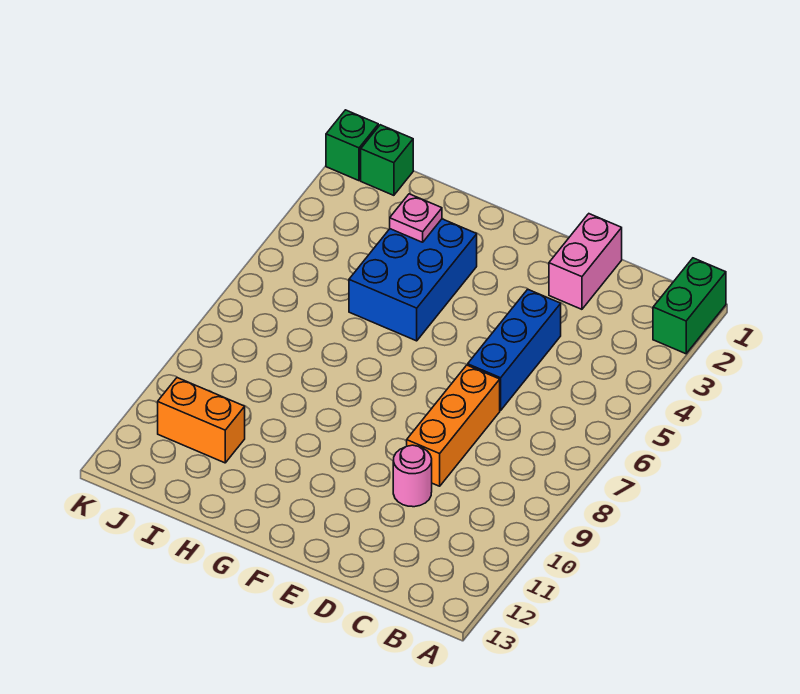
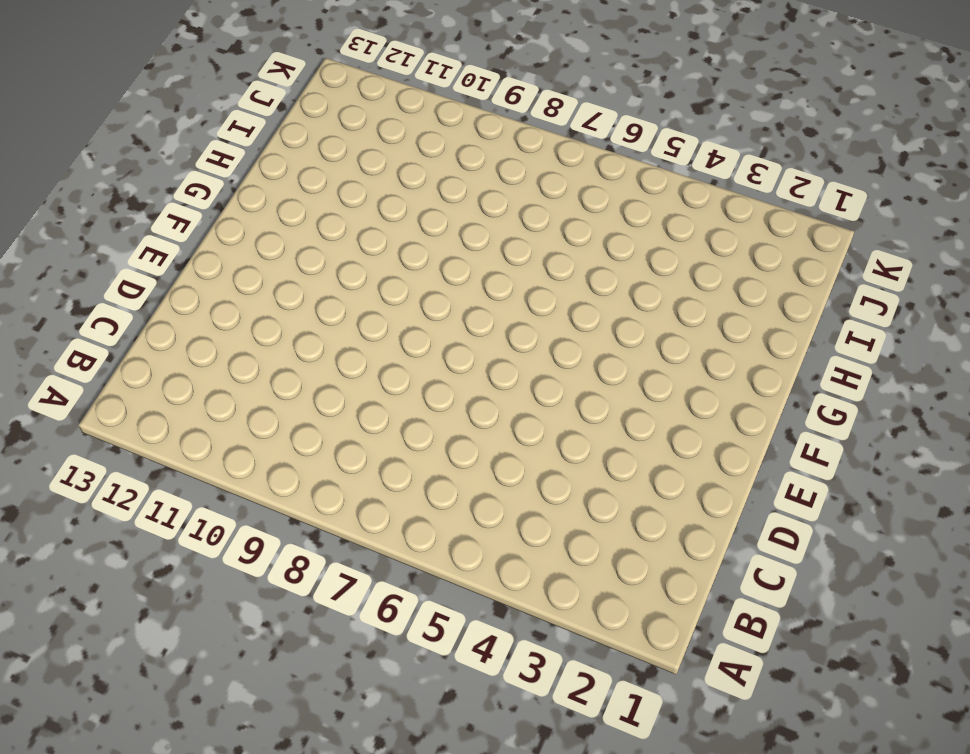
none -> green 1x2 brick [653,258,726,354]
none -> pink 1x2 brick [549,214,622,309]

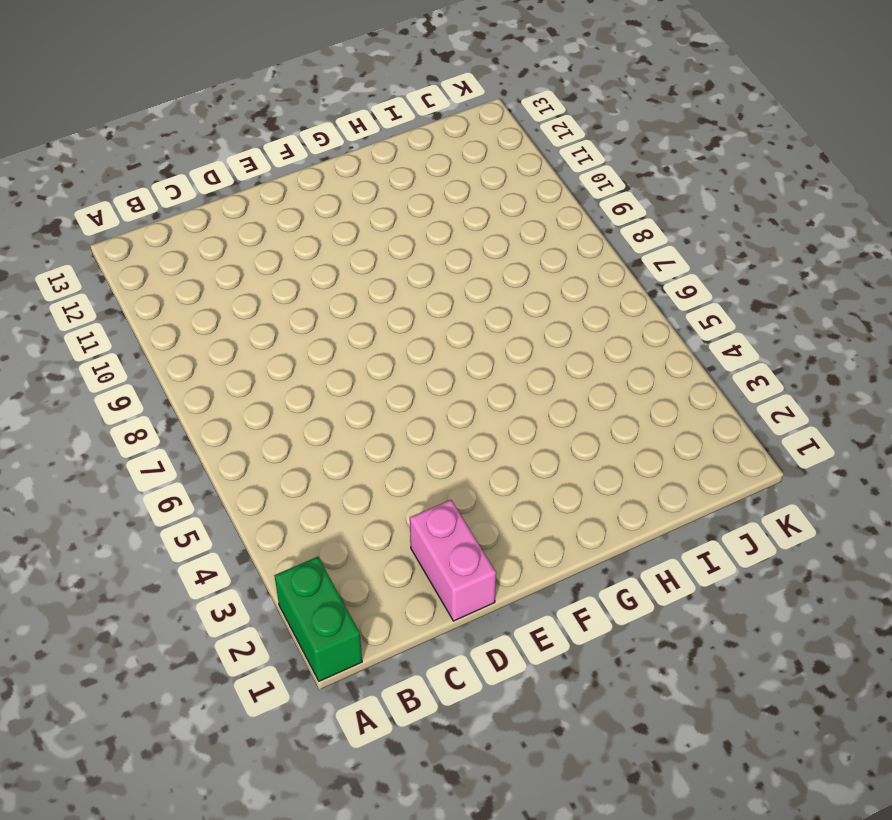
none -> blue 1x3 brick [468,289,561,410]
none -> orange 1x3 brick [407,365,500,486]

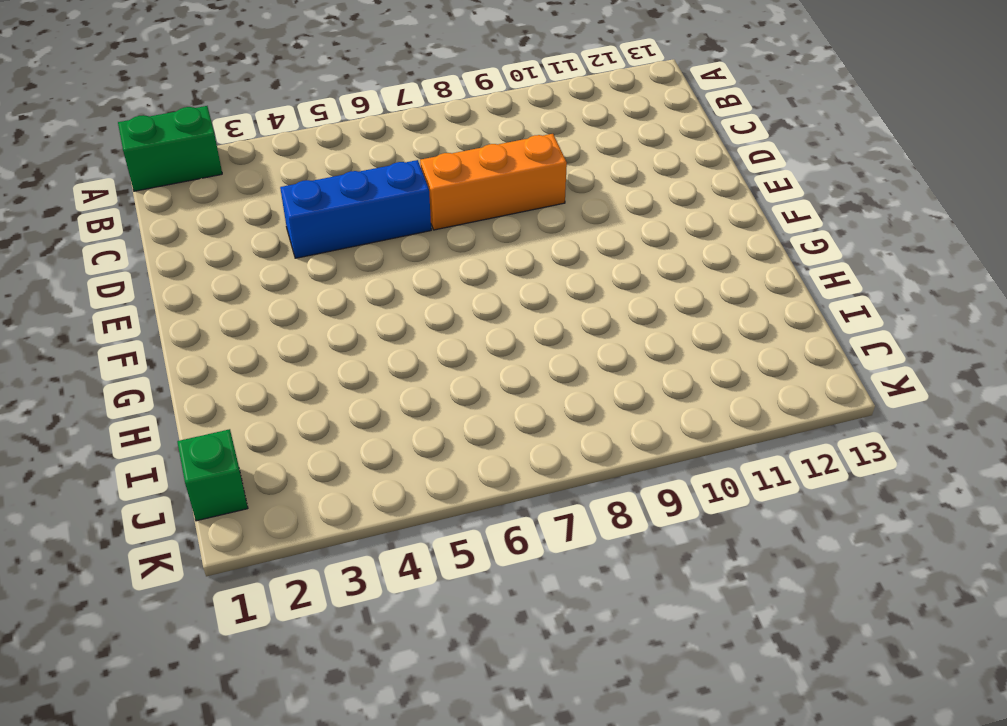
none -> pink 1x2 brick [549,214,622,309]
none -> pink 1x1 round brick [393,445,432,507]

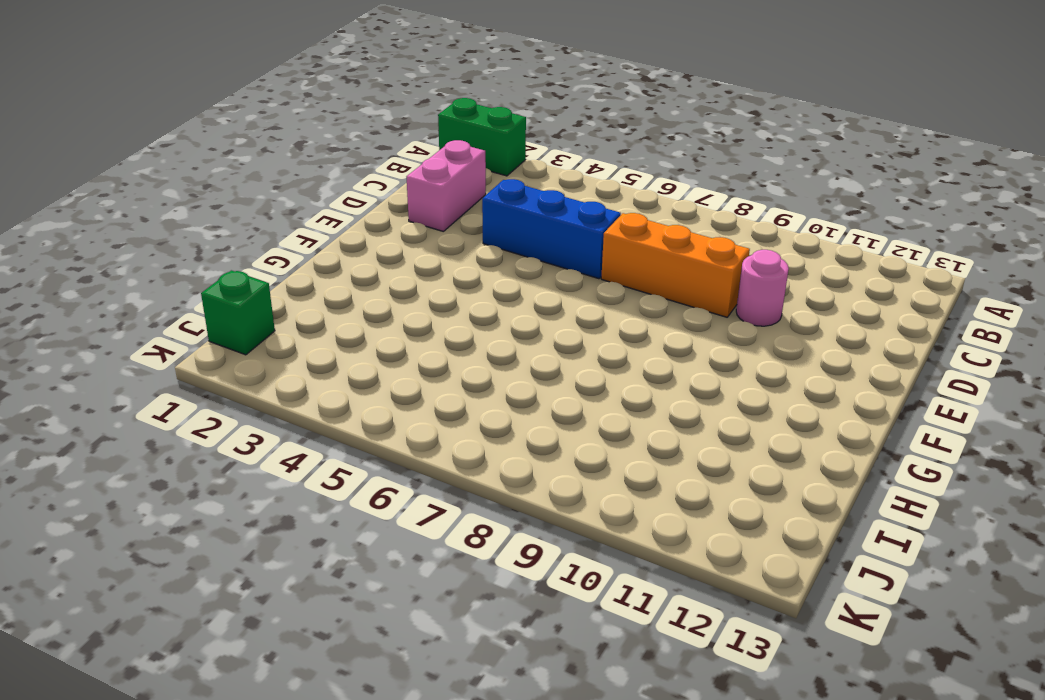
pink 1x2 brick [406,140,486,232] -> pink 1x2 brick turned to [549,214,622,309]
none -> blue 2x3 brick [349,219,477,341]
none -> orange 1x2 brick [158,378,245,463]

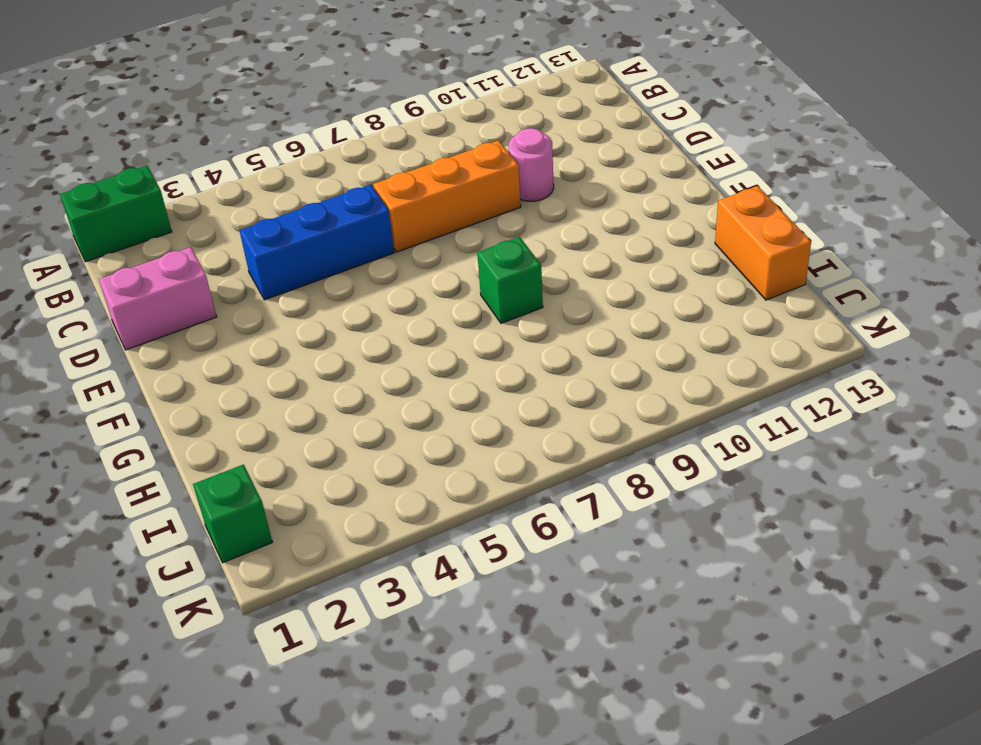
green 1x1 brick [477,237,543,323] -> green 1x1 brick moved to [326,110,378,181]
orange 1x2 brick [715,186,811,300] -> orange 1x2 brick moved to [158,378,245,463]
none -> blue 2x3 brick [349,219,477,341]
none -> pink 1x1 plate [390,194,442,242]

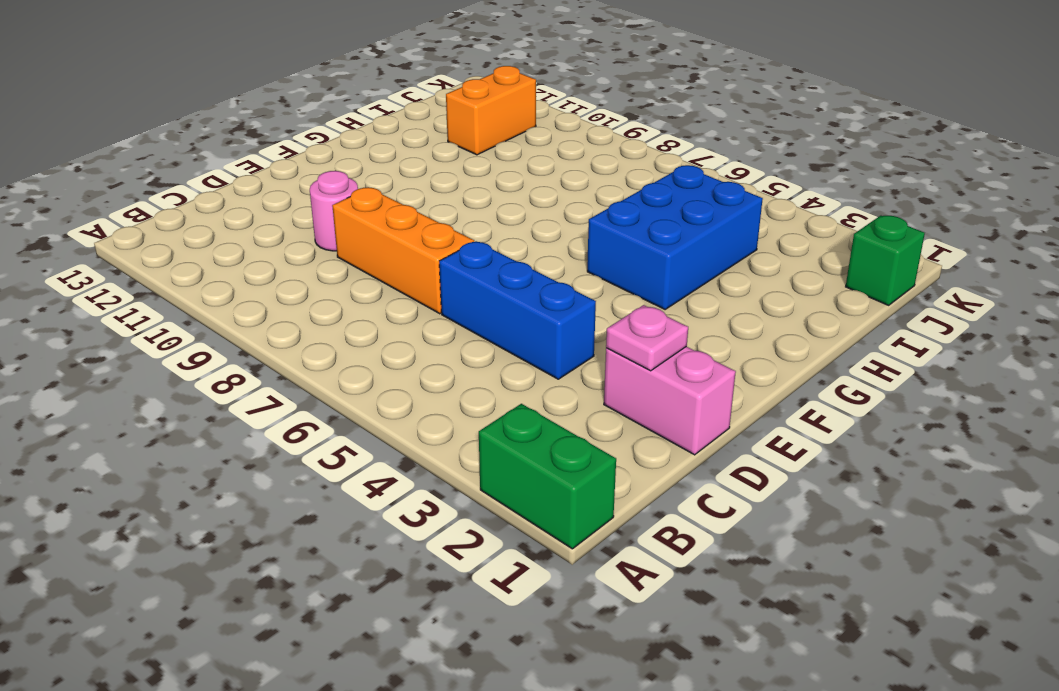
pink 1x1 plate [606,305,688,371] -> pink 1x1 plate moved to [390,194,442,242]
blue 2x3 brick [587,165,763,309] -> blue 2x3 brick turned to [349,219,477,341]
none -> green 1x1 brick [326,110,378,181]

